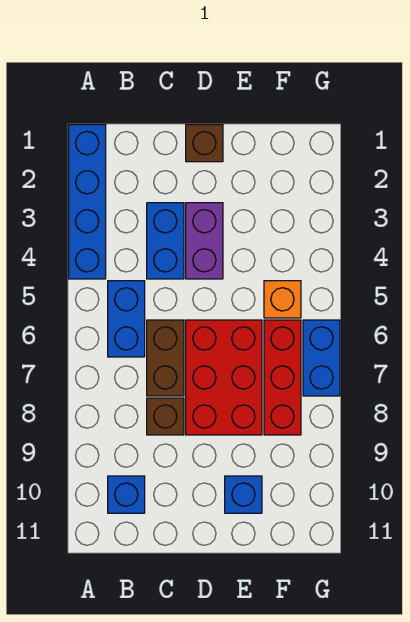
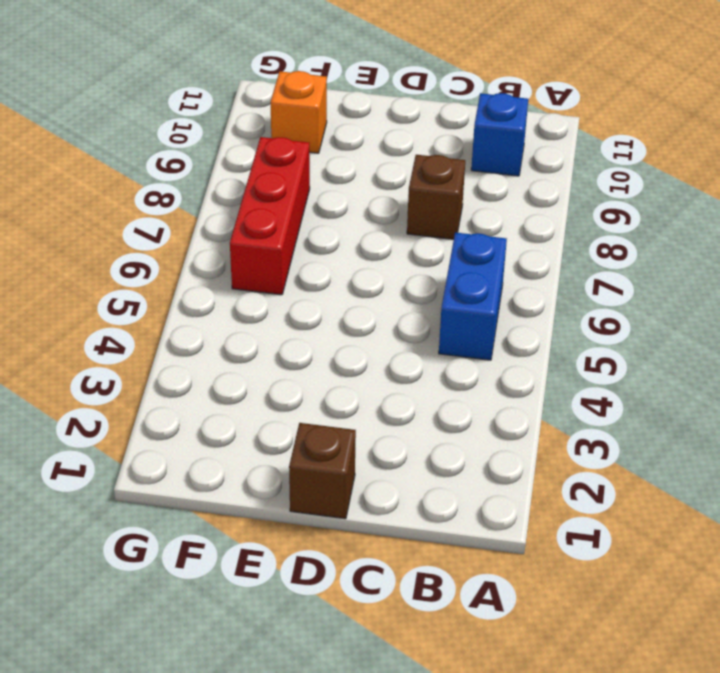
orange 1x1 brick [270,71,327,153] -> orange 1x1 brick moved to [264,281,301,318]
none -> blue 1x4 brick [69,125,106,279]
none -> blue 1x2 brick [147,203,184,279]
none -> brown 1x2 brick [147,320,184,396]

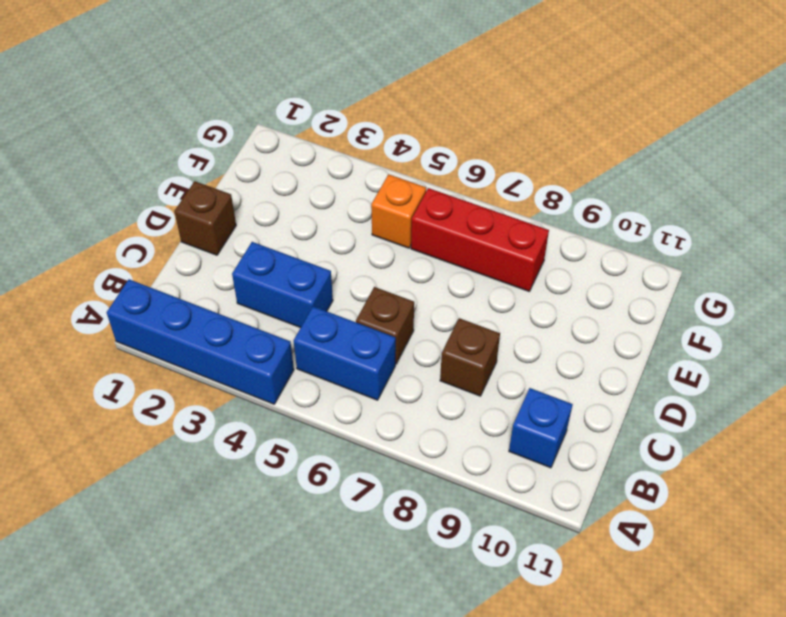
brown 1x1 brick [356,287,414,364] -> brown 1x2 brick [147,320,184,396]
none -> purple 1x2 brick [186,203,223,279]
none -> red 2x3 brick [186,320,262,435]
none -> blue 1x1 brick [225,476,262,513]

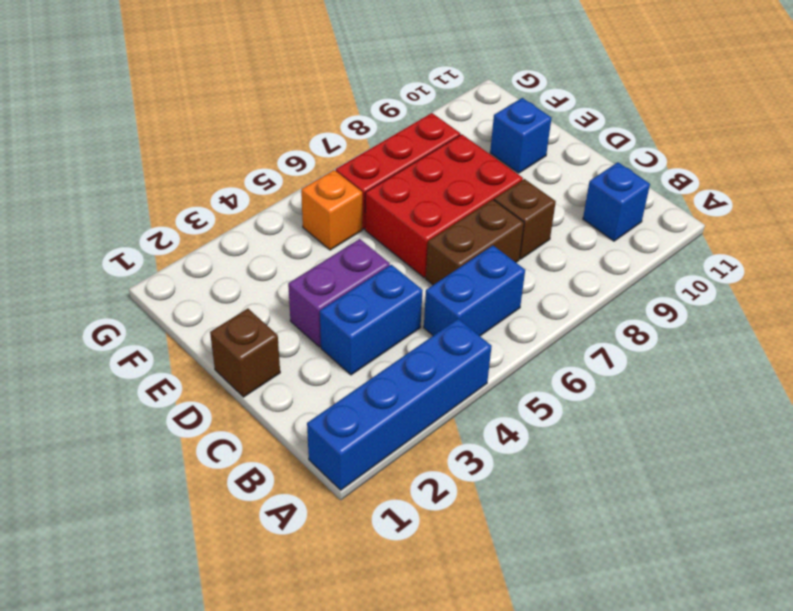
none -> blue 1x2 brick [303,320,340,396]

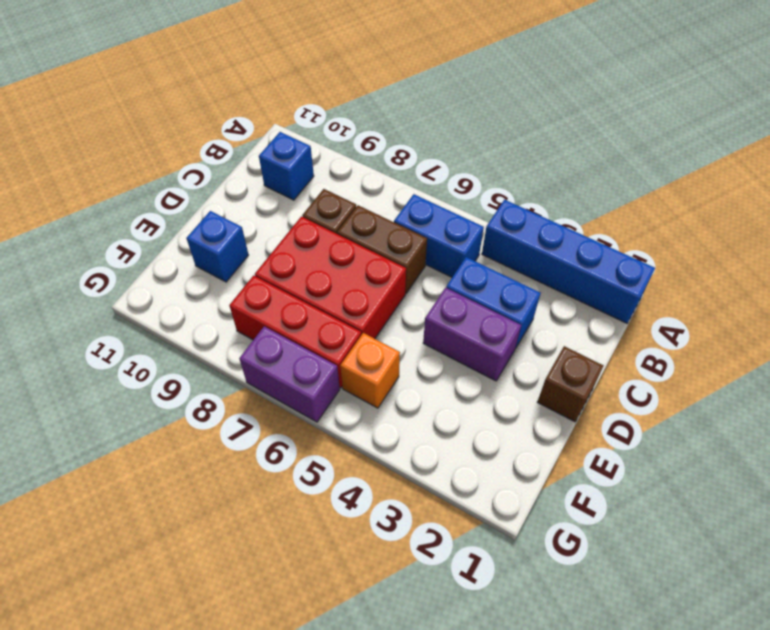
purple 1x2 brick [239,326,340,422] -> blue 1x2 brick [303,320,340,396]

